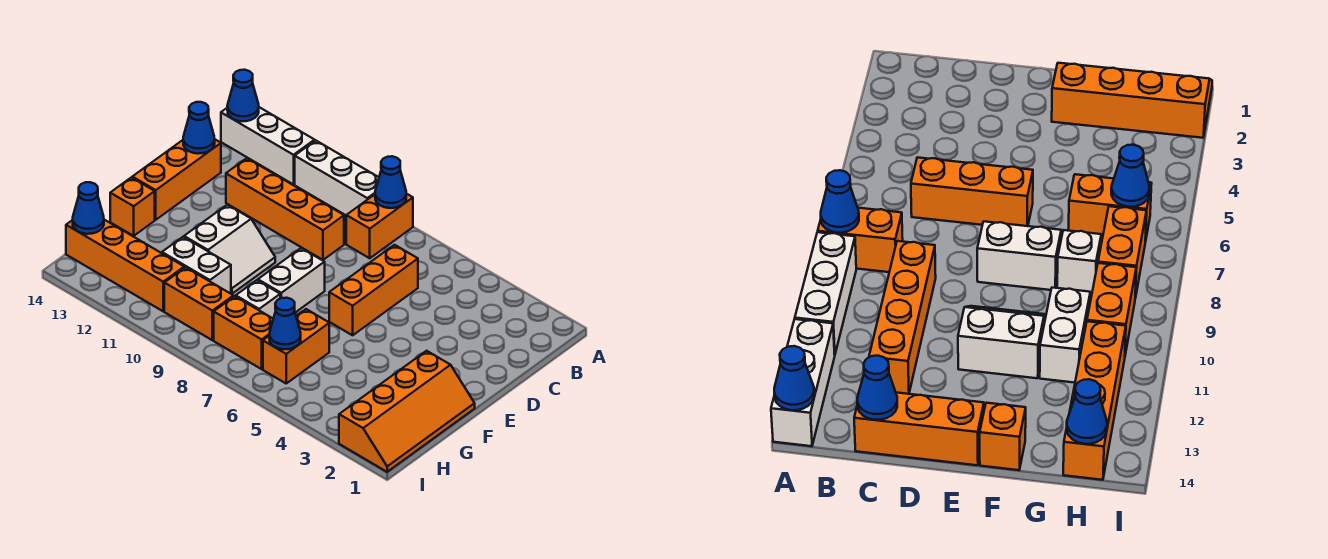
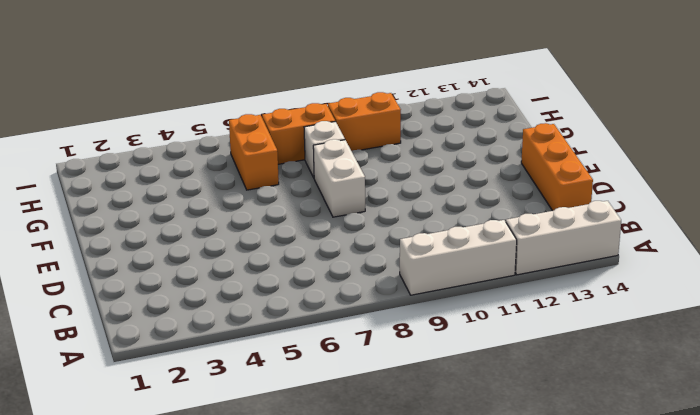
none -> orange 1x2 brick [346,194,413,258]
none -> orange 1x3 brick [329,245,418,335]
none -> orange 1x4 brick [226,158,344,260]

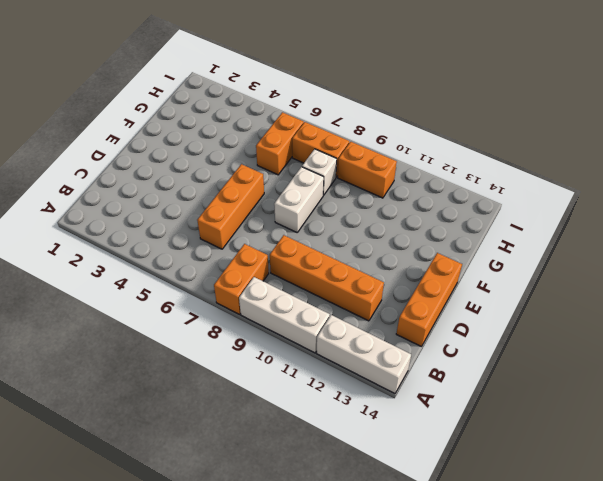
none -> white 2x2 slope [184,205,275,294]
none -> orange 2x4 slope [339,351,475,472]
none -> orange 1x1 brick [110,177,155,236]

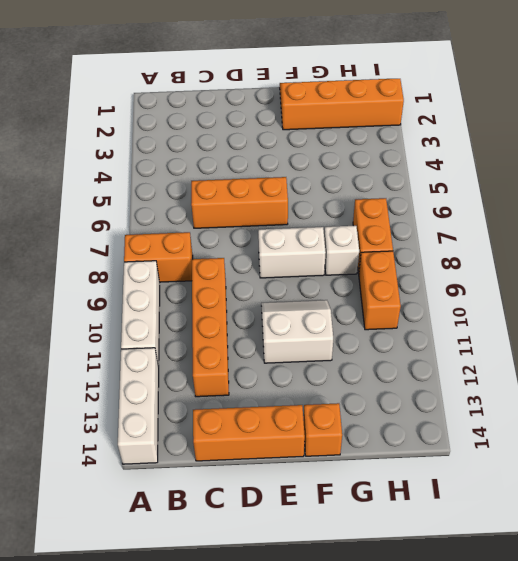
none -> orange 1x2 brick [263,309,329,383]
none -> white 1x2 brick [162,237,231,294]
none -> orange 1x4 brick [66,220,184,311]

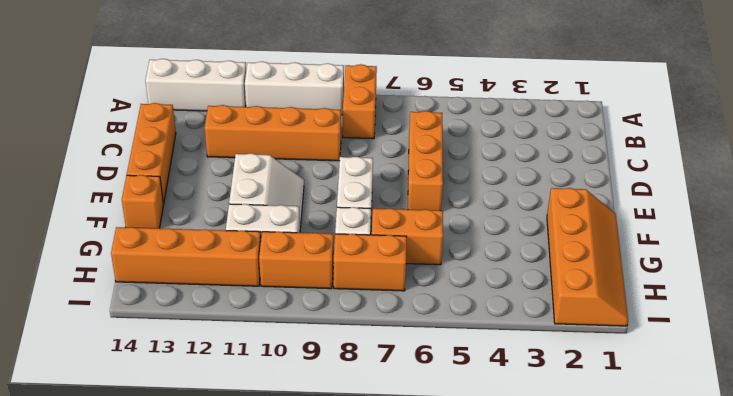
orange 1x2 brick [372,208,443,265] -> orange 1x2 brick turned to [263,309,329,383]
none -> blue 1x1 cone [375,156,406,208]
none -> blue 1x1 cone [227,70,259,121]
none -> blue 1x1 cone [183,102,215,154]

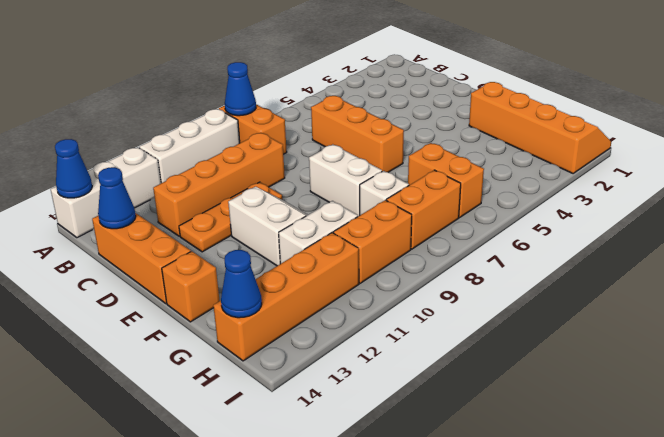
orange 1x3 plate [179,182,282,252] -> none
none -> blue 1x1 cone [269,298,301,349]

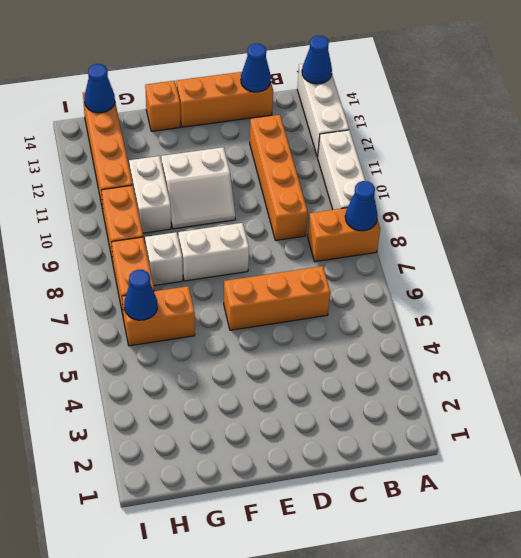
none -> orange 2x4 slope [339,351,475,472]

